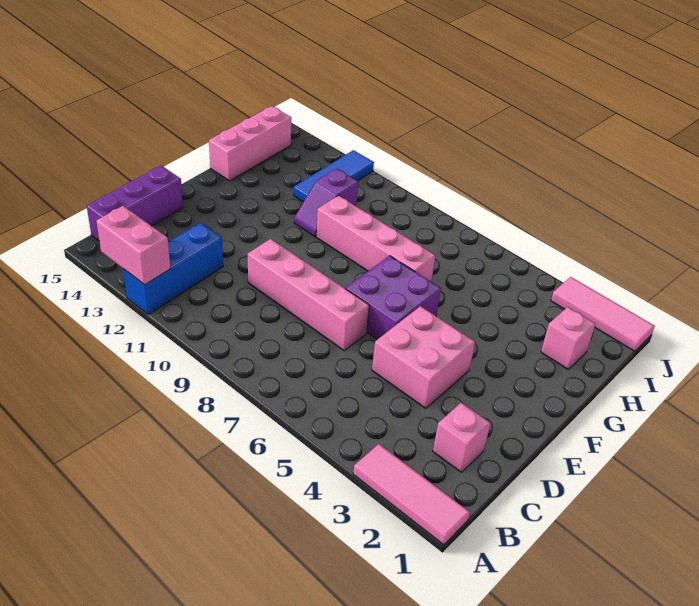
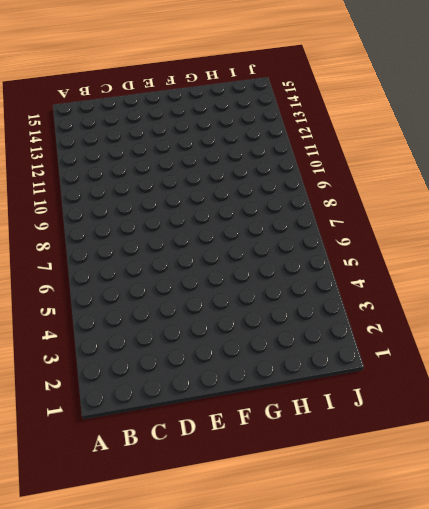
none -> pink 1x3 tile [353,444,470,545]
none -> blue 1x3 brick [123,223,223,314]
none -> purple 1x3 brick [87,166,183,241]

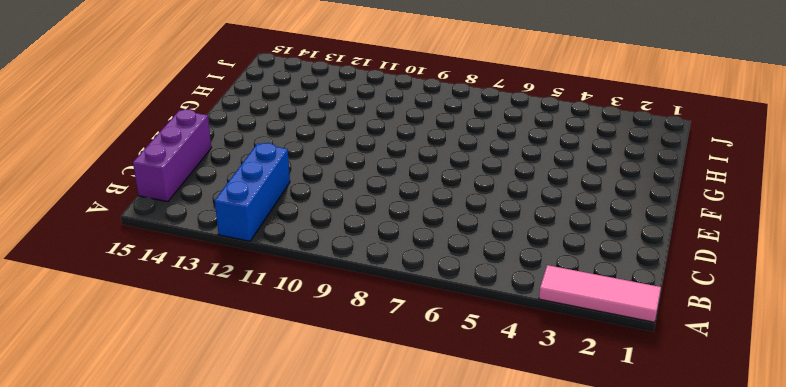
none -> pink 1x1 brick [433,403,490,472]
none -> pink 2x2 brick [372,306,475,408]
none -> pink 1x4 brick [248,239,369,351]

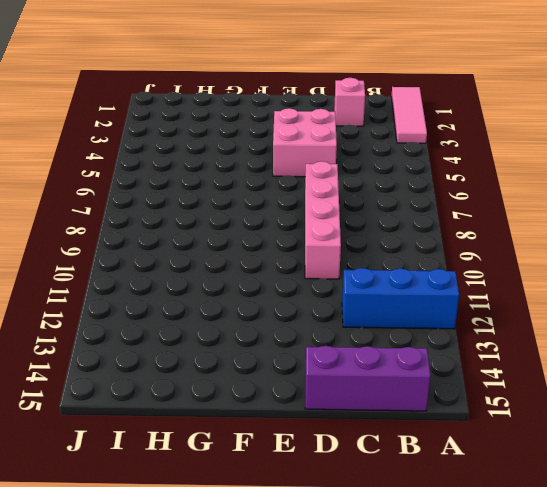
none -> purple 2x2 brick [345,256,441,340]
none -> pink 1x4 brick [316,196,435,282]
none -> purple 1x2 slope [294,168,358,237]

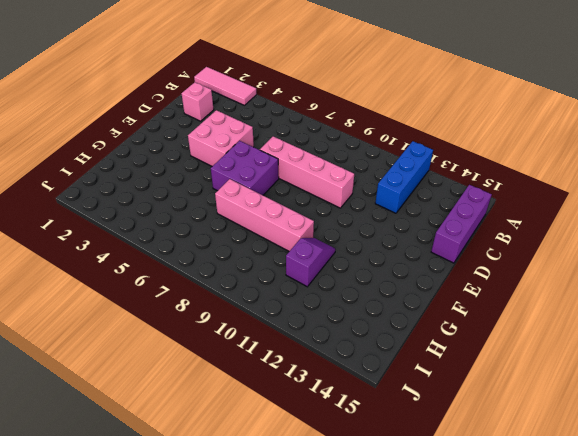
none -> pink 1x3 brick [209,106,291,181]
none -> pink 1x1 brick [541,307,596,369]
none -> blue 1x3 tile [294,150,374,202]

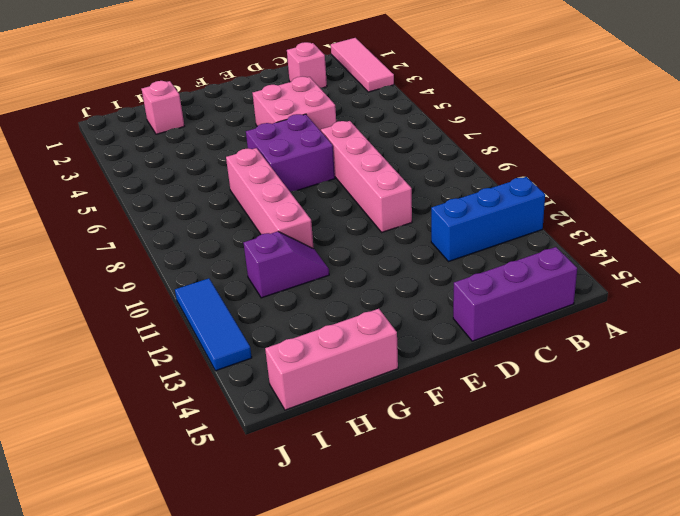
blue 1x3 tile [175,278,252,371] -> blue 1x3 tile turned to [294,150,374,202]
none -> pink 1x3 tile [551,277,655,351]
none -> pink 1x2 brick [96,206,171,285]

